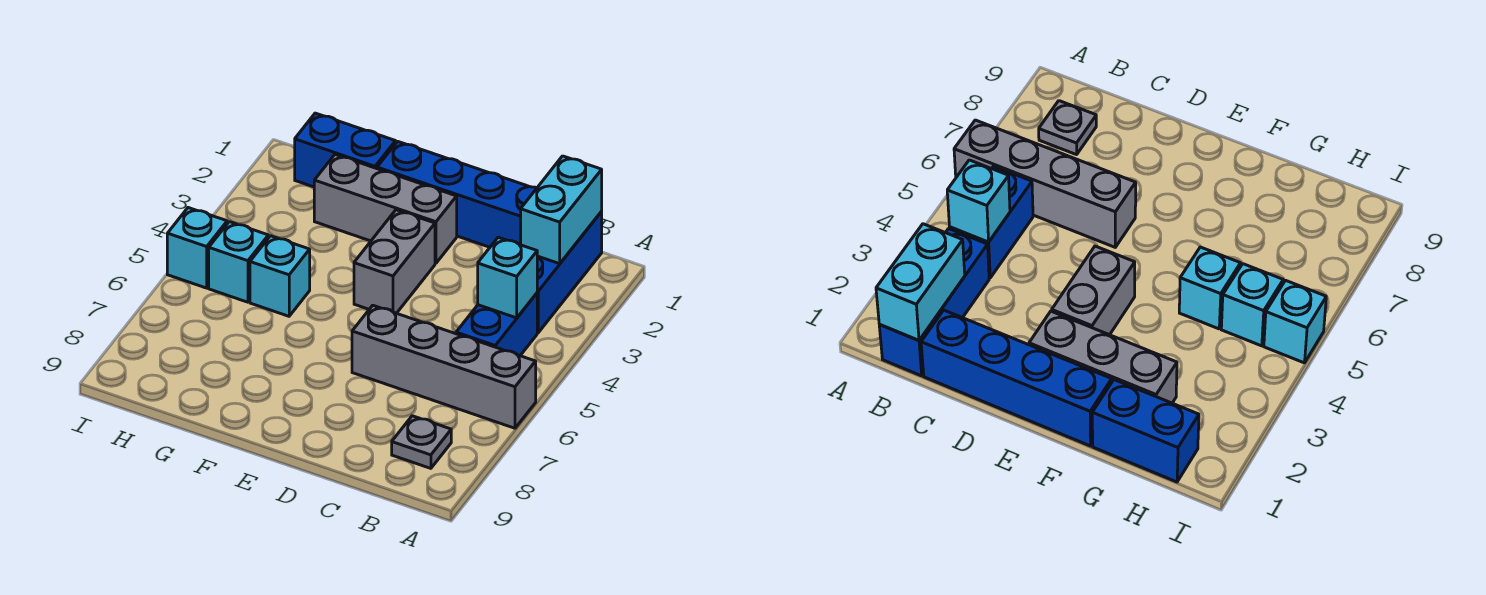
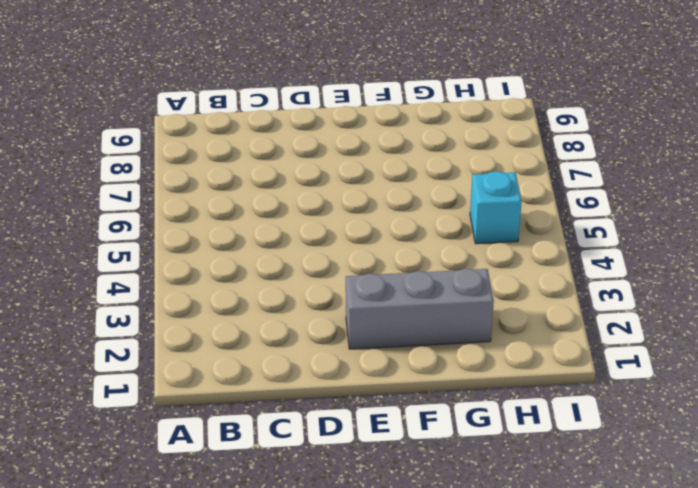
none -> grey 1x4 brick [352,305,536,428]
none -> blue 1x3 brick [537,212,602,333]
none -> blue 1x2 brick [456,293,537,356]

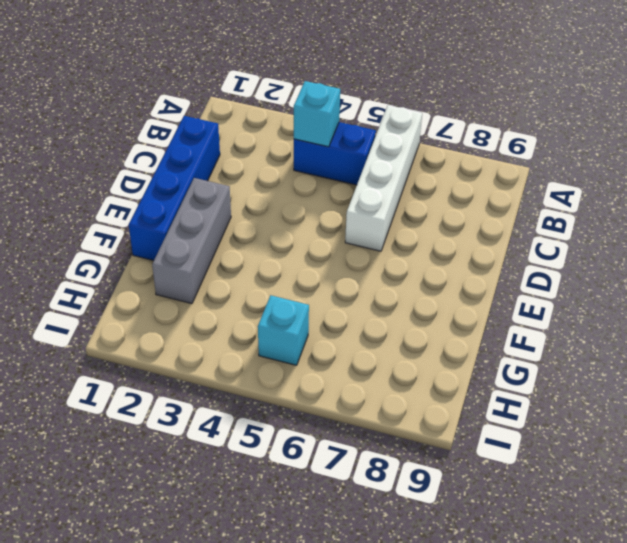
white 1x4 brick [345,105,422,251] -> grey 1x4 brick [352,305,536,428]
none -> blue 1x3 brick [537,212,602,333]
none -> grey 1x1 plate [392,416,451,468]
none -> grey 1x2 brick [354,210,435,313]

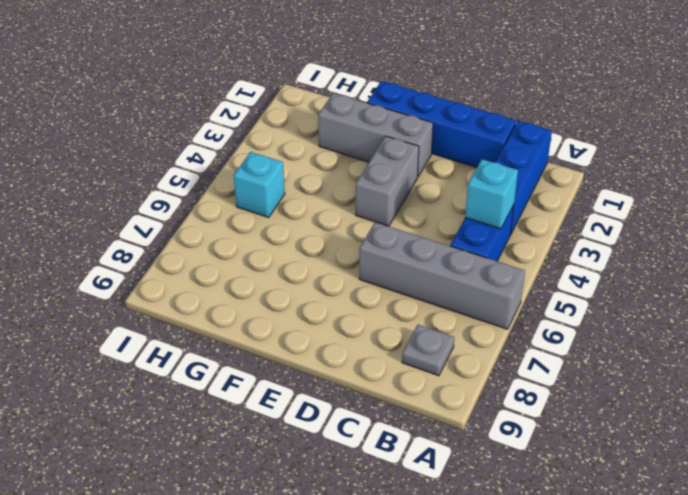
none -> blue 1x2 brick [295,113,396,187]
none -> cyan 1x1 brick [250,236,310,316]
none -> cyan 1x1 brick [167,208,227,288]

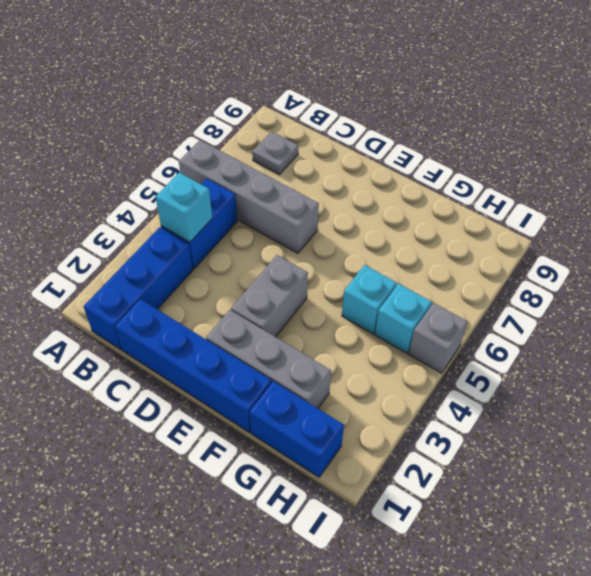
grey 1x1 brick [409,303,468,373] -> cyan 1x1 brick [167,208,227,288]
none -> cyan 1x2 brick [521,156,602,264]

